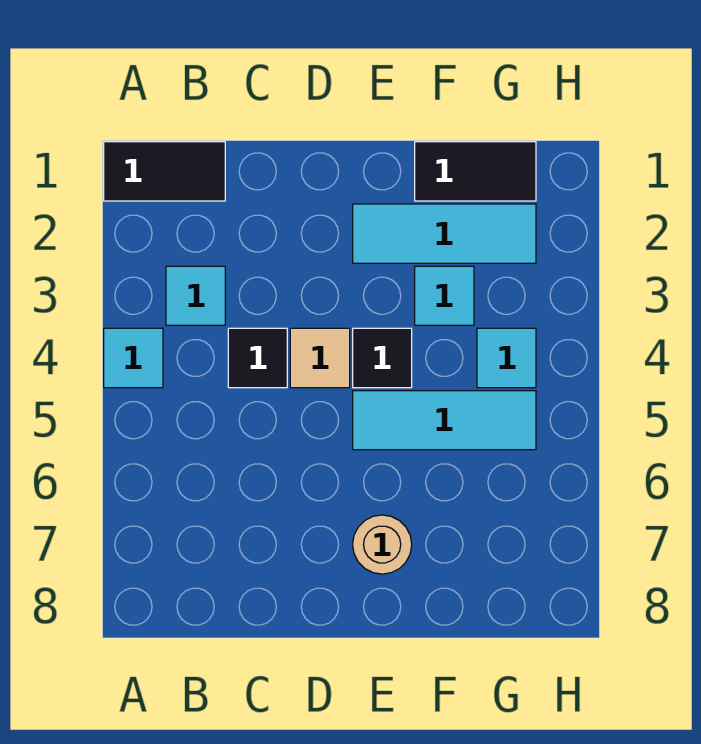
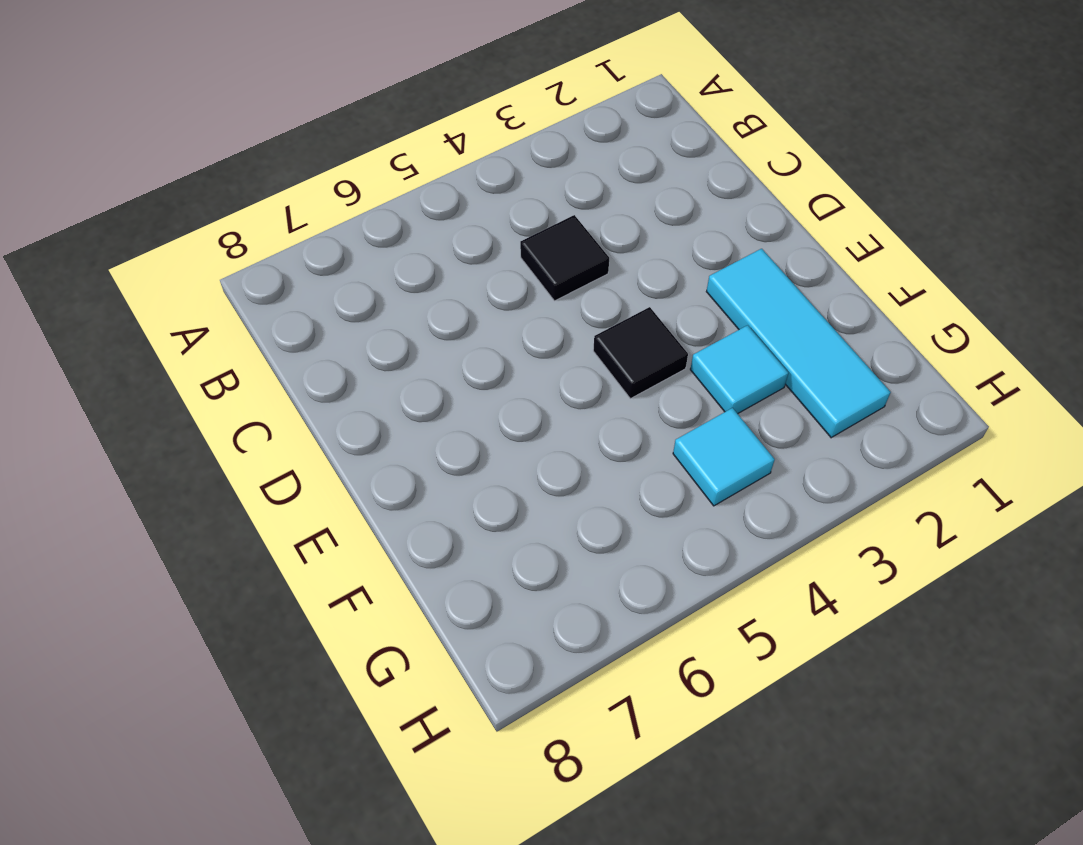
none -> black 1x2 tile [104,142,225,201]
none -> cyan 1x1 tile [104,328,163,388]
none -> cyan 1x1 tile [166,266,225,325]

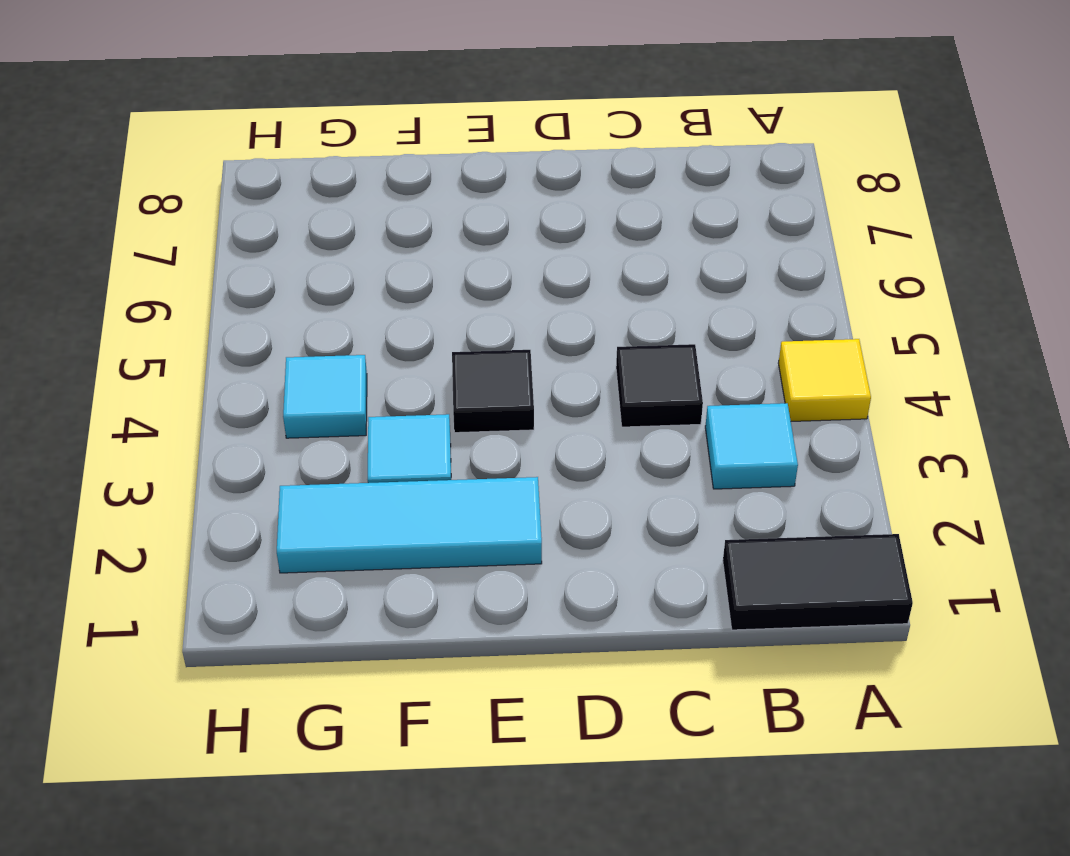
yellow 1x1 tile [778,339,871,421] -> cyan 1x1 tile [104,328,163,388]
none -> tan 1x1 tile [290,328,350,388]
none -> cyan 1x3 tile [353,391,536,450]
none -> tan 1x1 round brick [353,515,412,574]

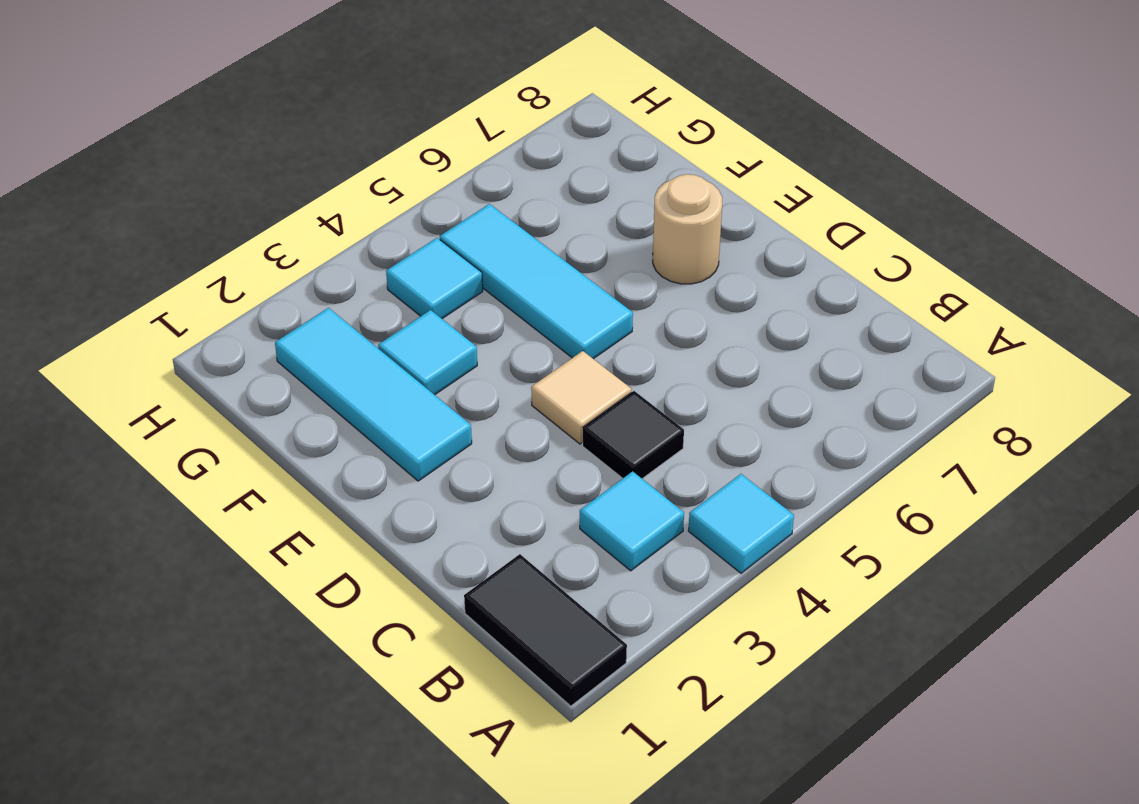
none -> black 1x1 tile [353,328,412,388]
none -> black 1x2 tile [415,142,536,201]

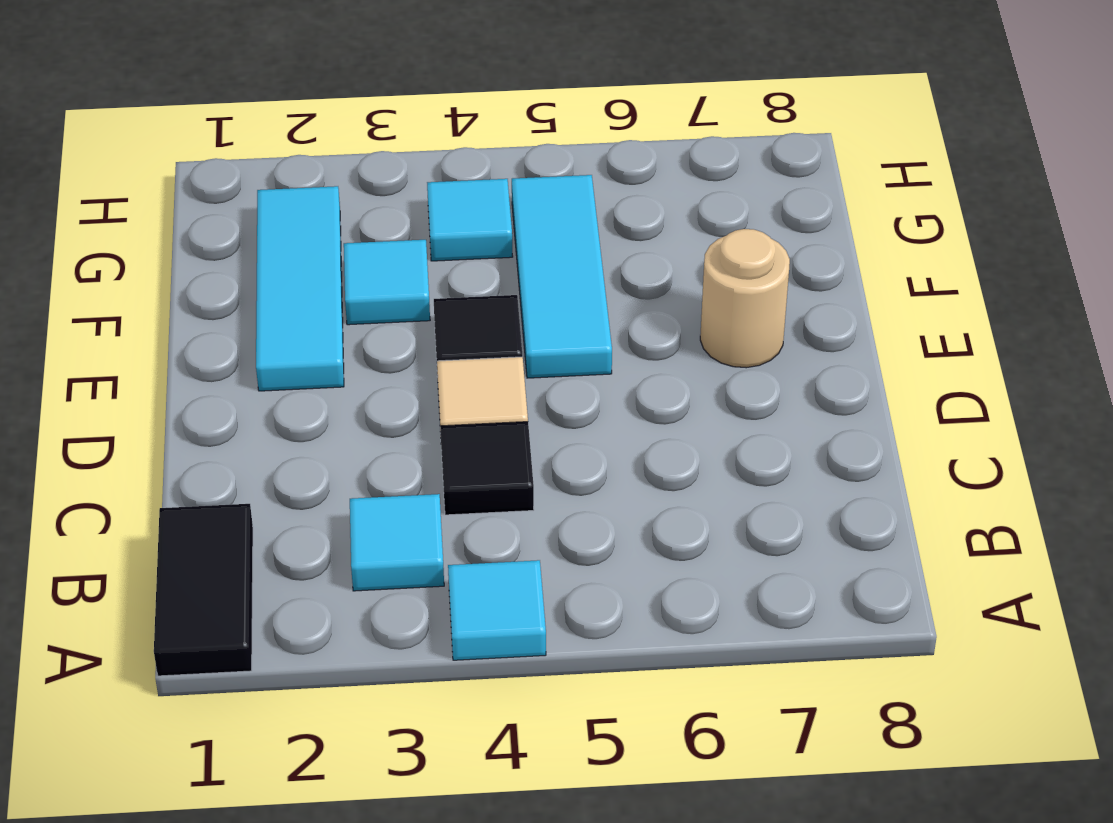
none -> black 1x2 tile [415,142,536,201]

